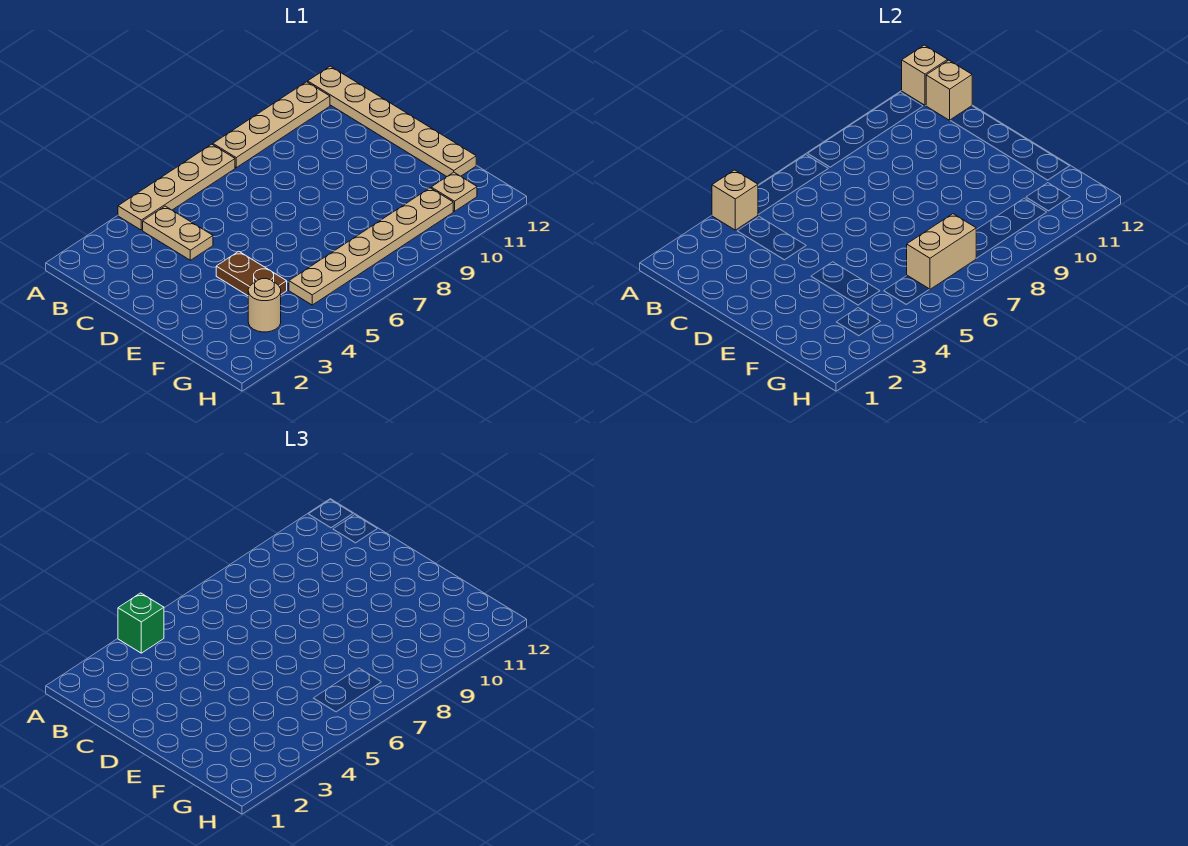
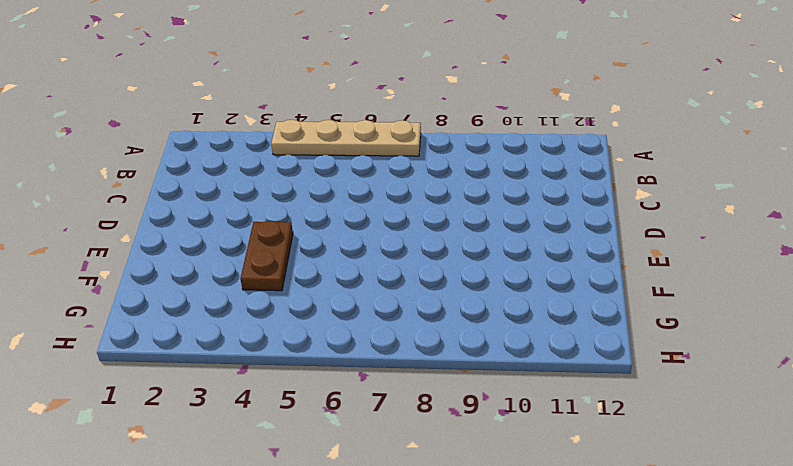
none -> tan 1x4 plate [213,82,330,168]
none -> tan 1x6 plate [308,66,476,176]
none -> tan 1x2 plate [143,206,213,260]

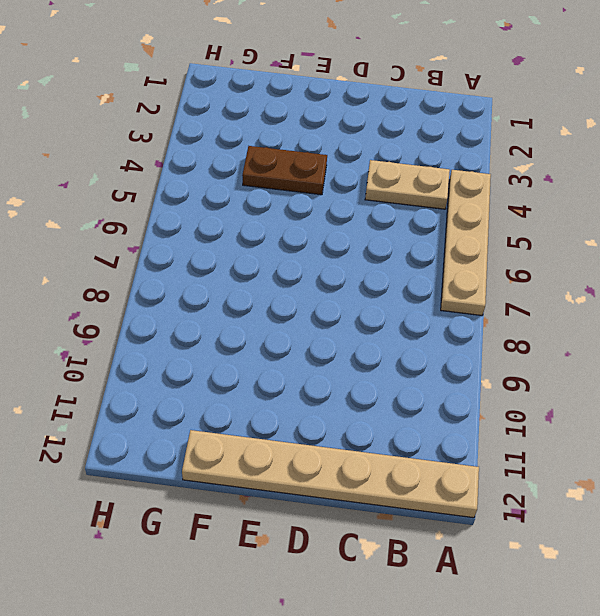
none -> tan 1x4 plate [213,82,330,168]
none -> tan 1x1 round brick [248,279,281,332]
none -> tan 1x6 plate [289,188,453,305]

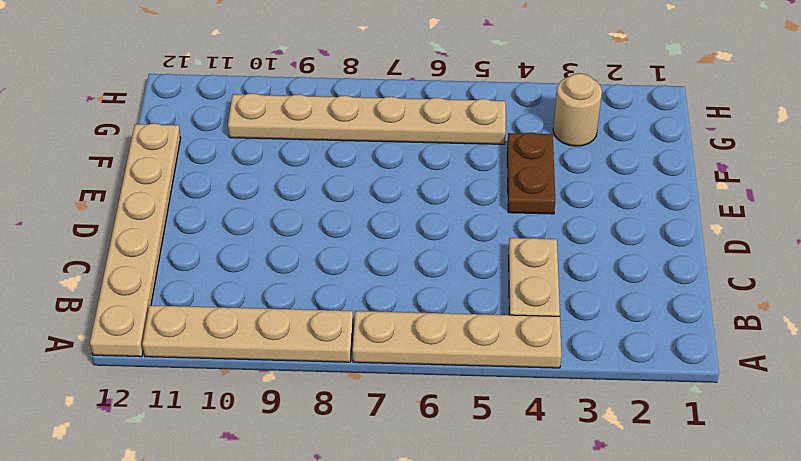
none -> tan 1x1 plate [431,172,477,211]
none -> tan 1x1 brick [712,170,758,230]
none -> tan 1x1 brick [902,45,948,105]

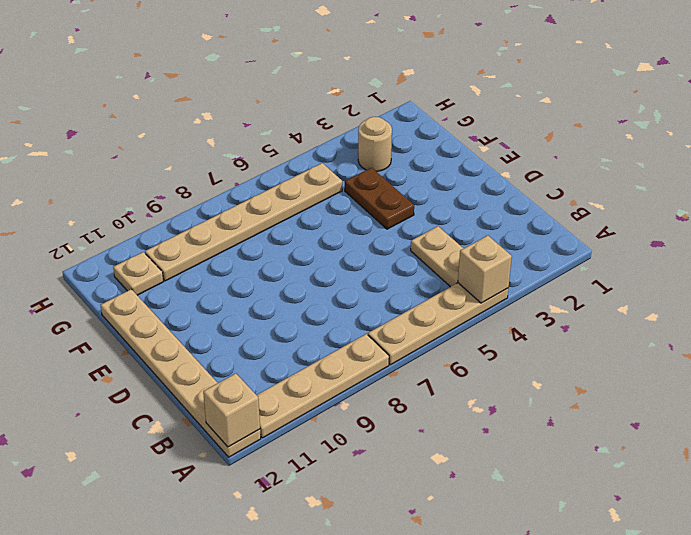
none -> tan 1x1 brick [926,60,972,120]
none -> tan 1x2 brick [907,214,976,289]
none -> green 1x1 brick [118,593,164,653]

